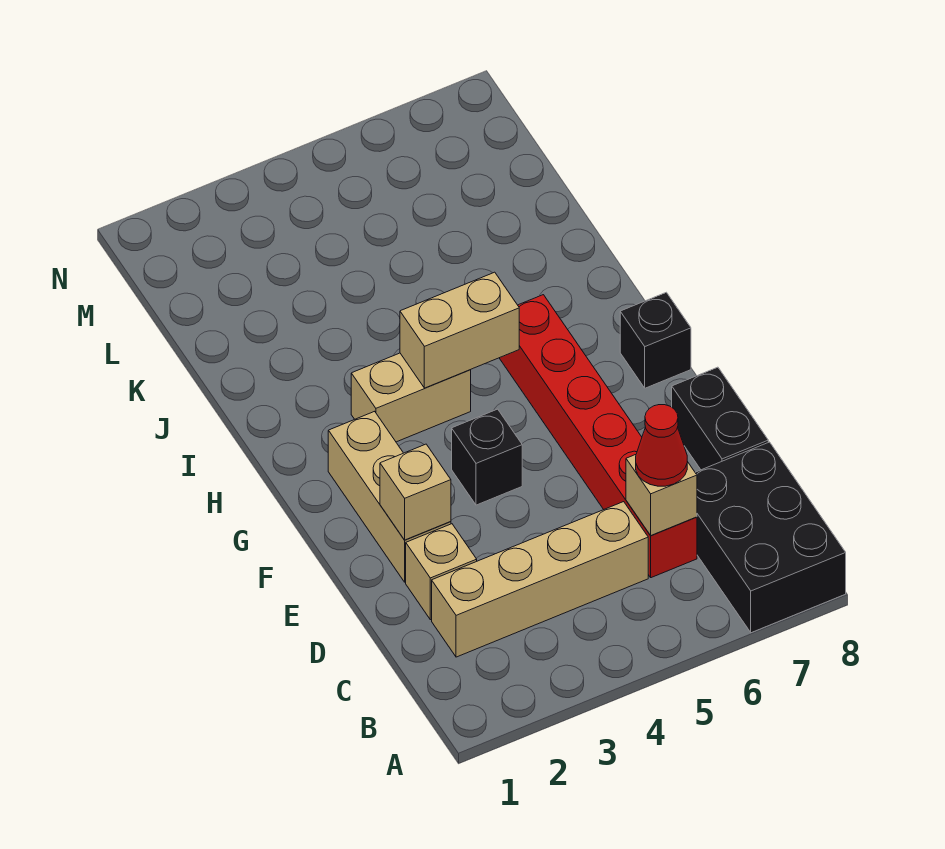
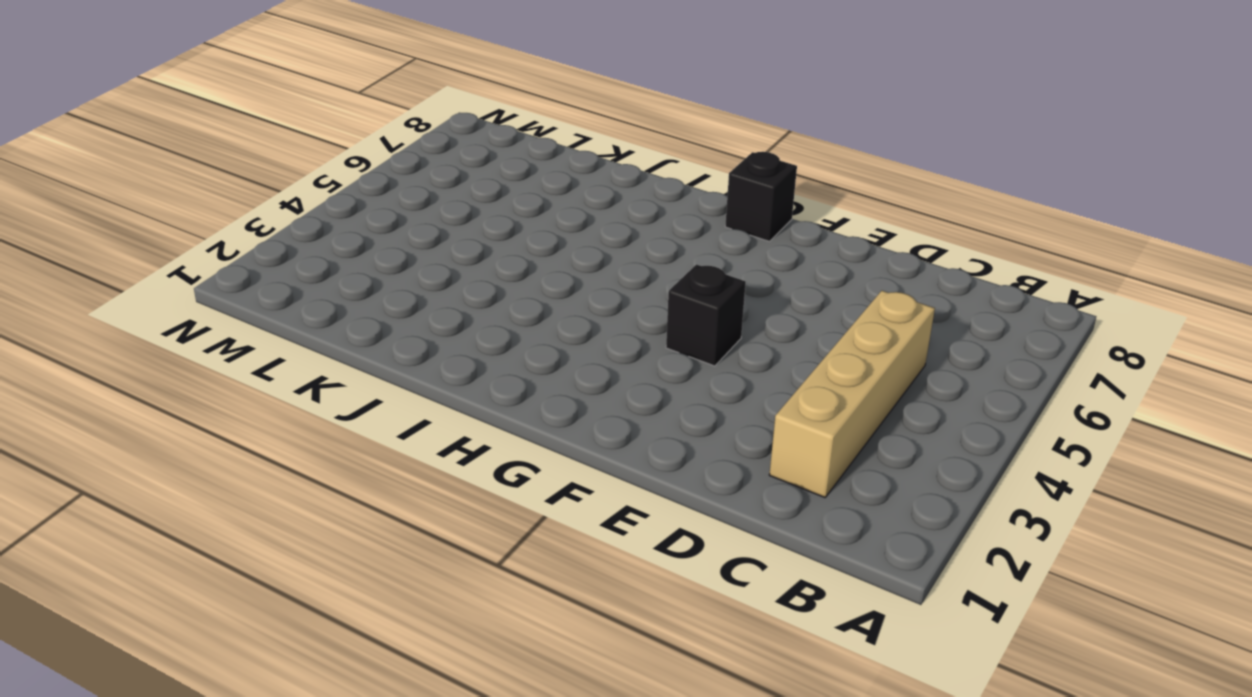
none -> black 2x3 brick [695,442,846,633]
none -> red 1x6 brick [500,295,697,578]
none -> tan 1x1 brick [406,524,477,620]

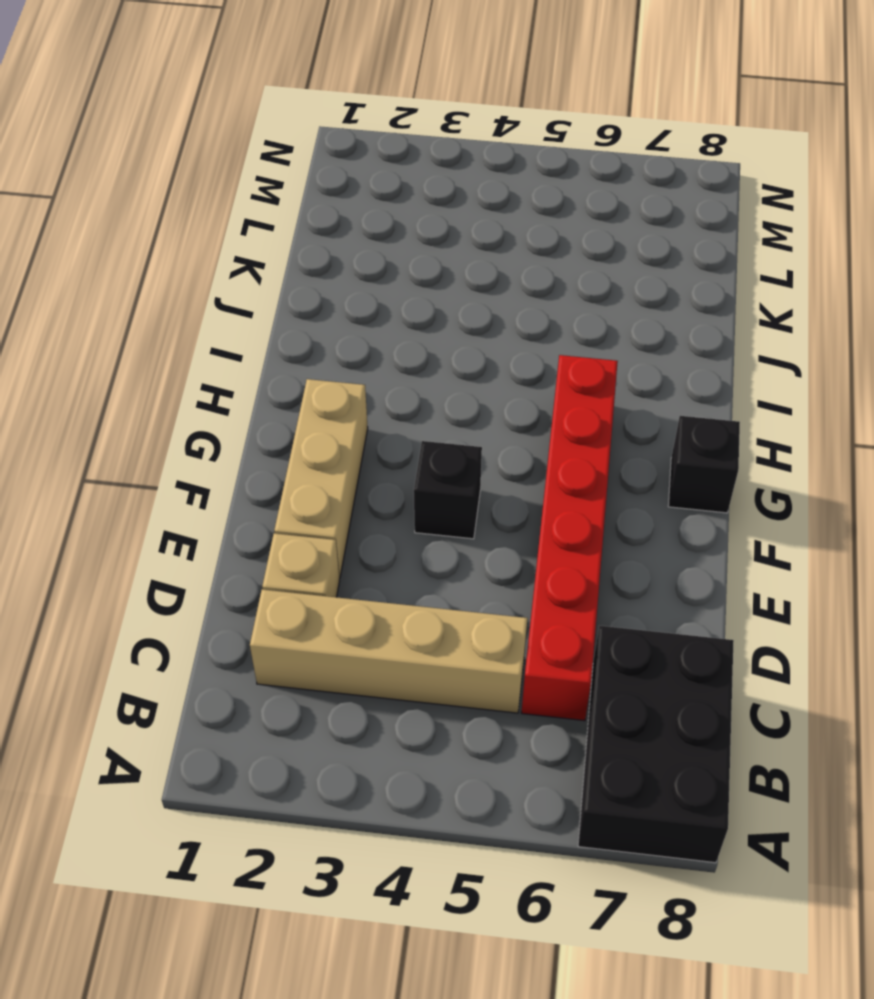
none -> black 1x2 brick [672,367,768,470]
none -> tan 1x2 brick [351,353,471,442]
none -> tan 1x1 brick [626,455,697,536]

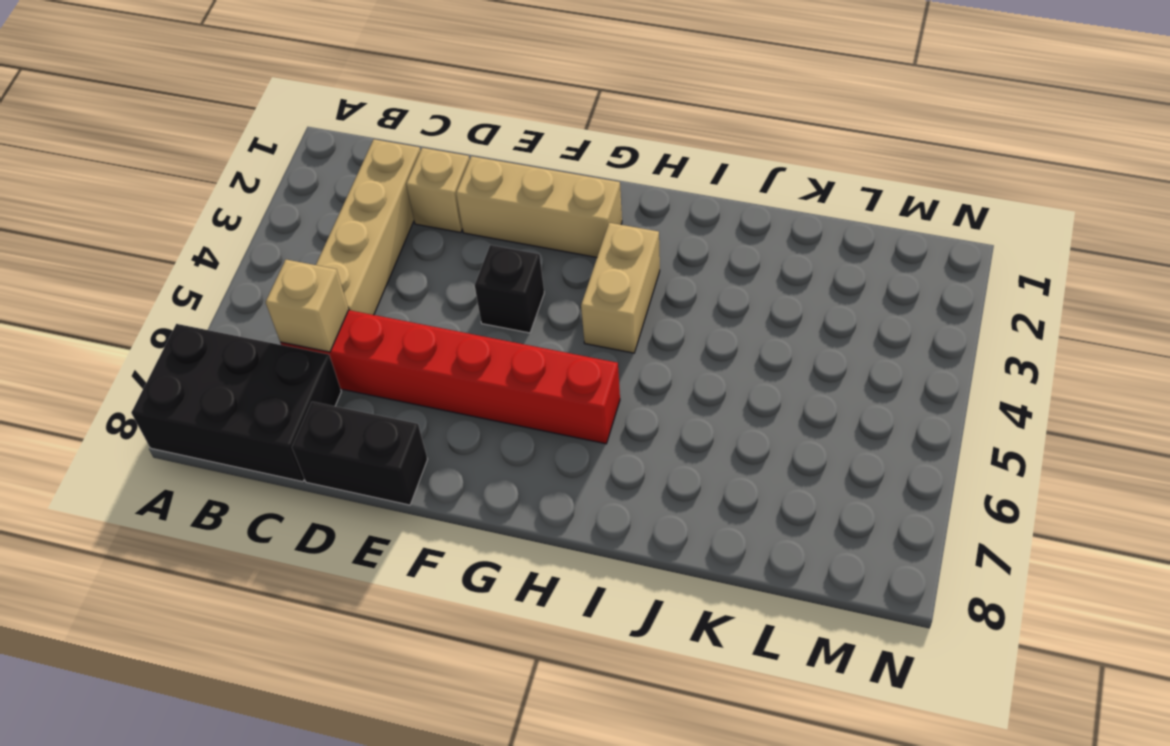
none -> black 1x1 brick [620,292,691,388]
none -> tan 1x1 brick [380,444,451,540]
none -> tan 1x2 brick [400,272,519,388]

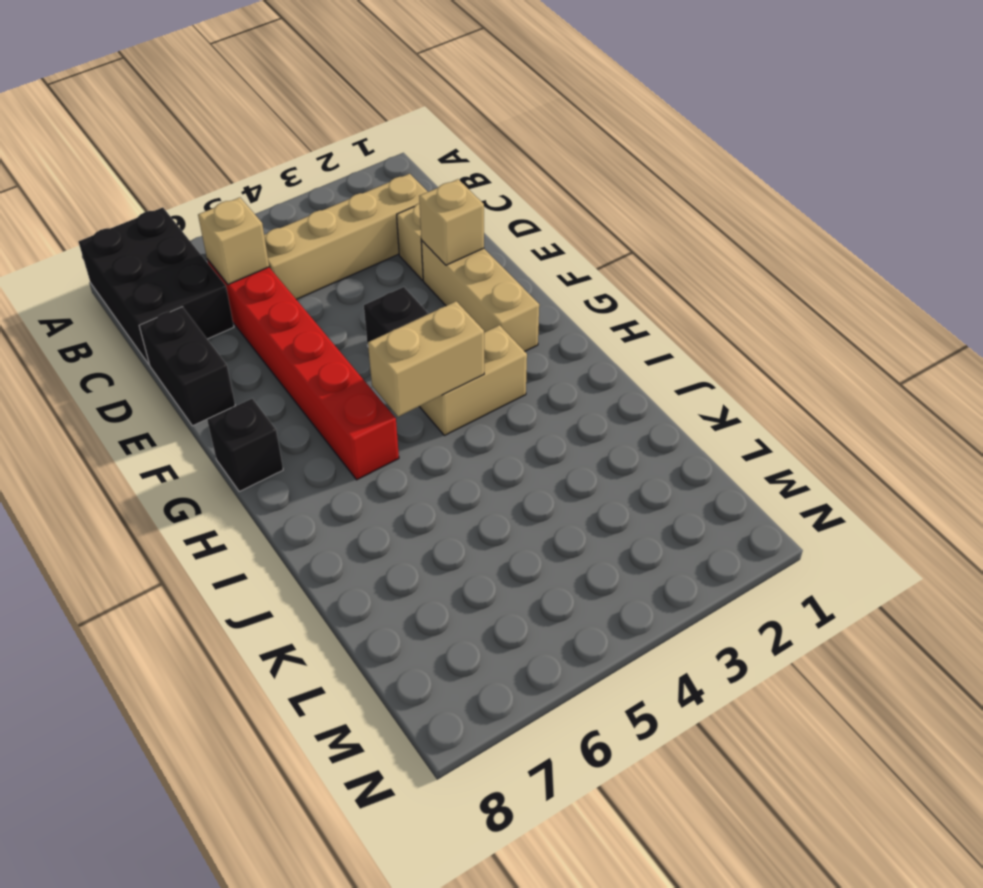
none -> red 1x1 cone [636,405,687,486]

